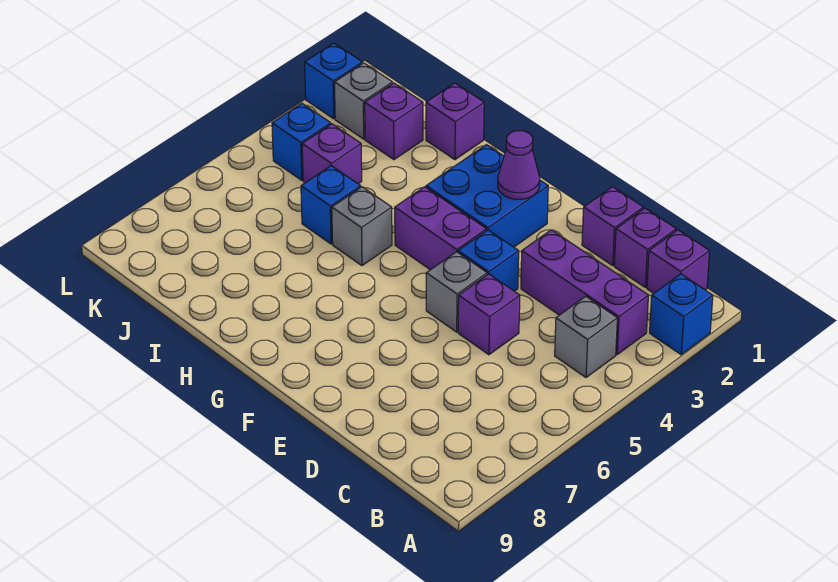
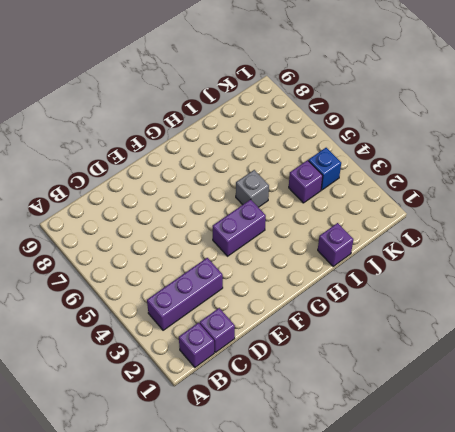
none -> blue 1x1 brick [650,274,713,355]
none -> grey 1x1 brick [555,296,617,377]
none -> purple 1x1 brick [582,187,643,265]

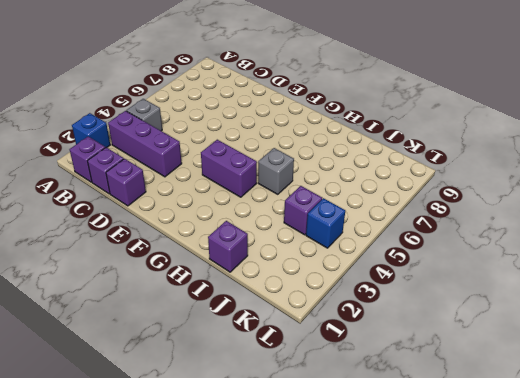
none -> purple 1x1 brick [458,274,520,355]
none -> blue 1x1 brick [458,230,519,291]
none -> grey 1x1 brick [426,252,487,332]

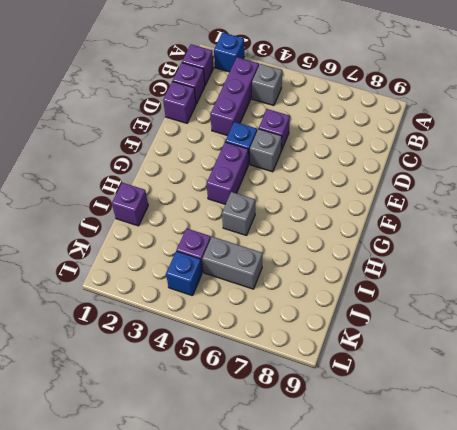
grey 1x2 brick [202,237,263,289] -> none
none -> blue 2x2 brick [426,145,548,247]
none -> blue 1x1 brick [301,166,361,244]
none -> purple 1x1 brick [365,83,423,160]

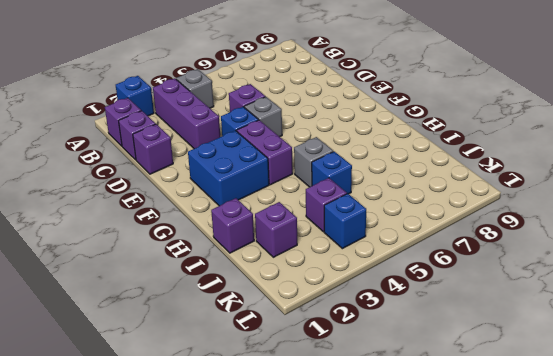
none -> grey 1x1 brick [335,63,393,139]
none -> blue 1x1 brick [305,43,362,119]
none -> purple 1x1 cone [498,131,540,199]

